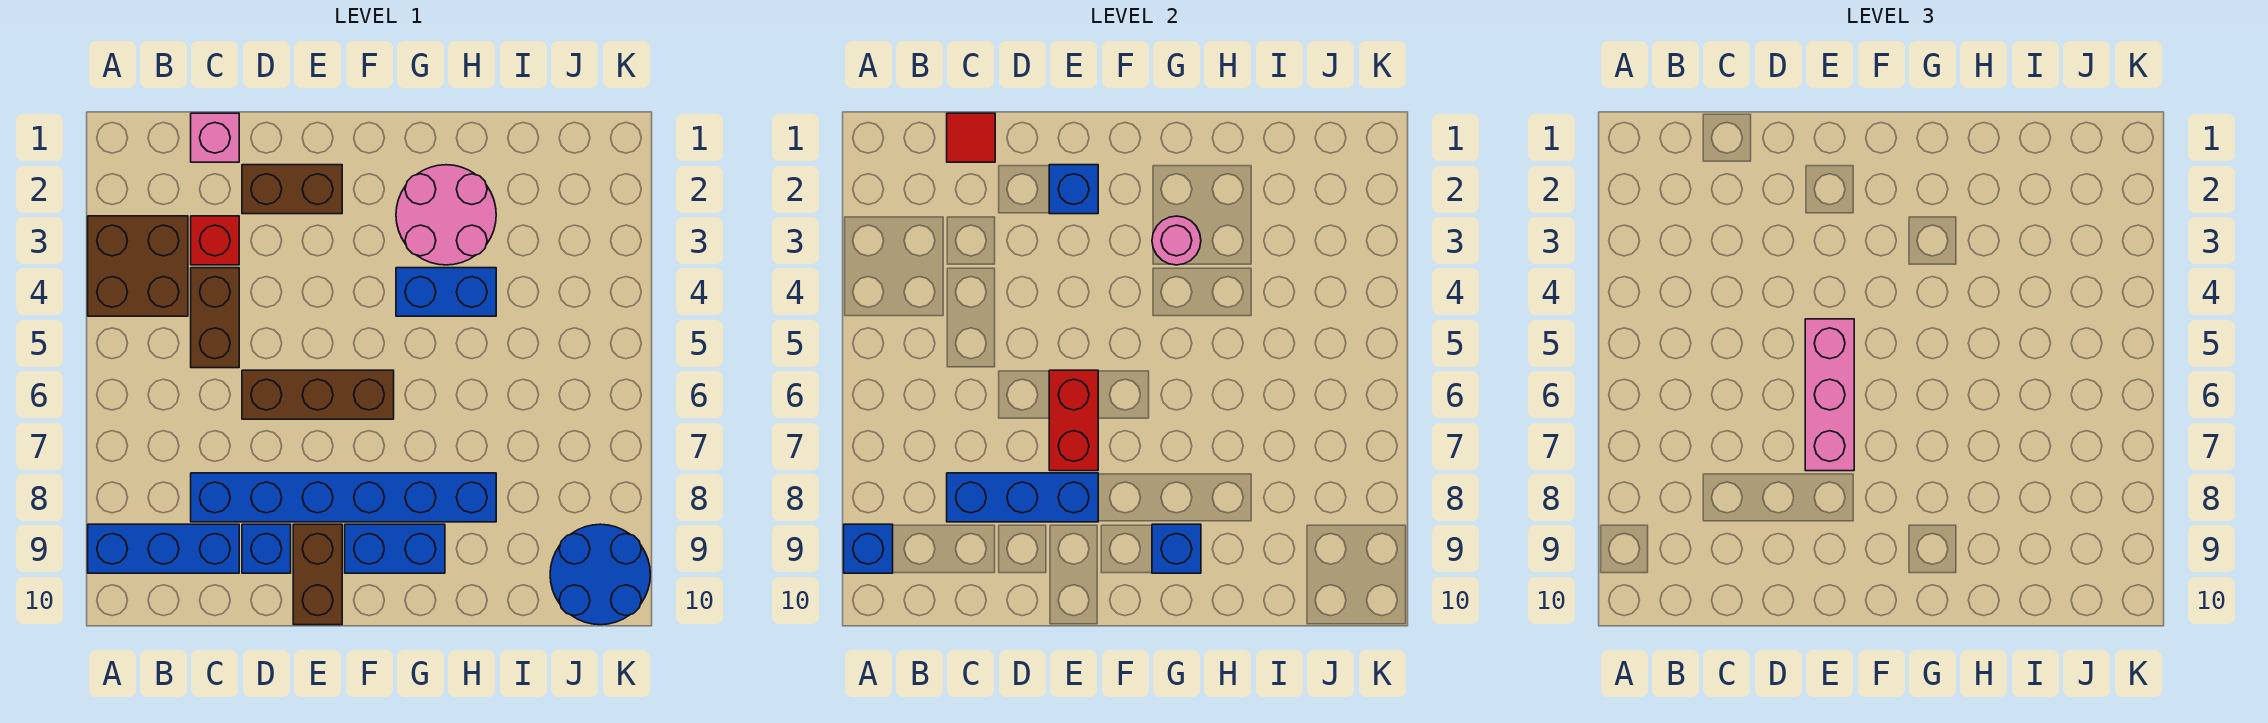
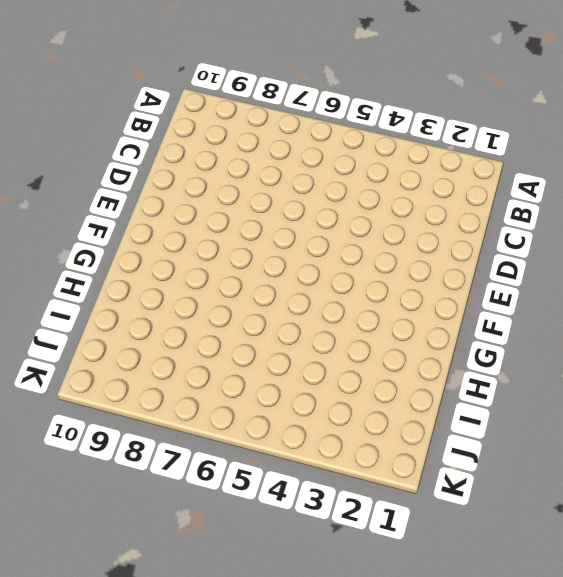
none -> brown 2x2 brick [88,216,188,316]
none -> blue 1x3 brick [88,524,239,573]
none -> pink 1x1 brick [191,113,239,162]

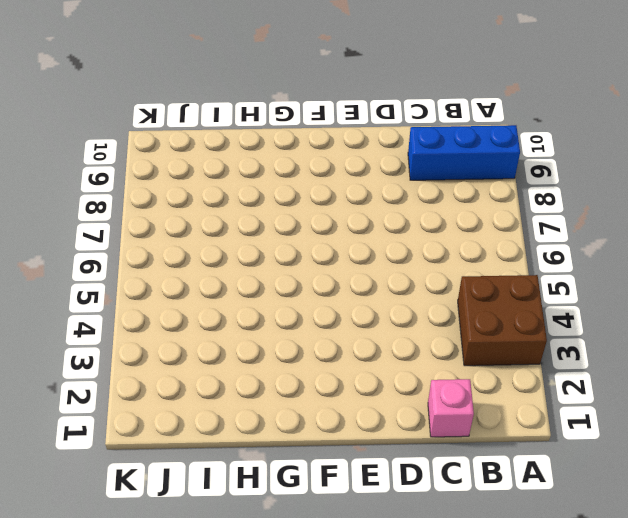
none -> red 1x1 brick [191,216,239,265]
none -> brown 1x2 brick [191,268,239,368]
none -> blue 1x6 brick [191,473,496,522]

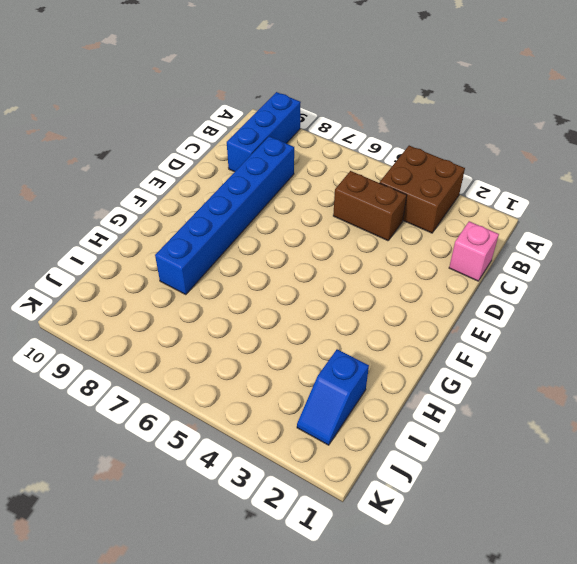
blue 1x2 slope [297,349,369,445] -> none
none -> red 1x1 brick [191,216,239,265]
none -> brown 1x2 brick [242,165,342,214]
none -> brown 1x3 brick [242,370,394,419]

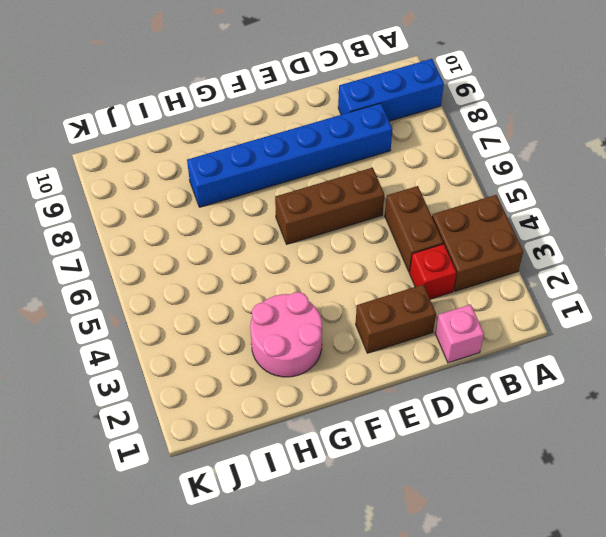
none -> blue 1x1 brick [242,524,291,573]
none -> brown 1x2 brick [293,524,342,625]
none -> blue 1x2 brick [345,524,445,573]

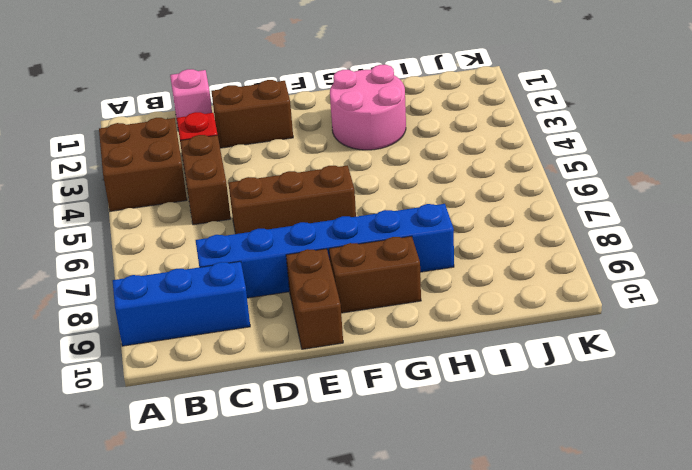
brown 1x2 brick [329,236,421,313] -> blue 1x2 brick [345,524,445,573]
none -> blue 1x1 brick [242,524,291,573]
none -> blue 1x2 brick [396,268,496,316]
none -> blue 2x2 round brick [550,524,650,625]

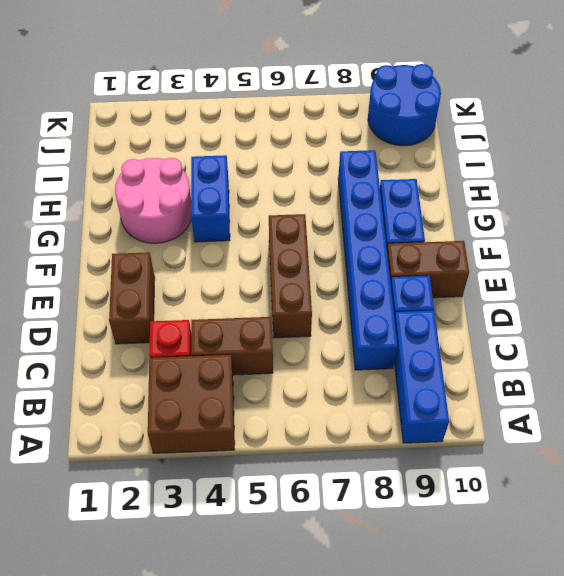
none -> pink 1x1 brick [191,113,239,162]
none -> blue 1x1 brick [844,524,893,573]
none -> red 1x1 tile [947,113,995,162]

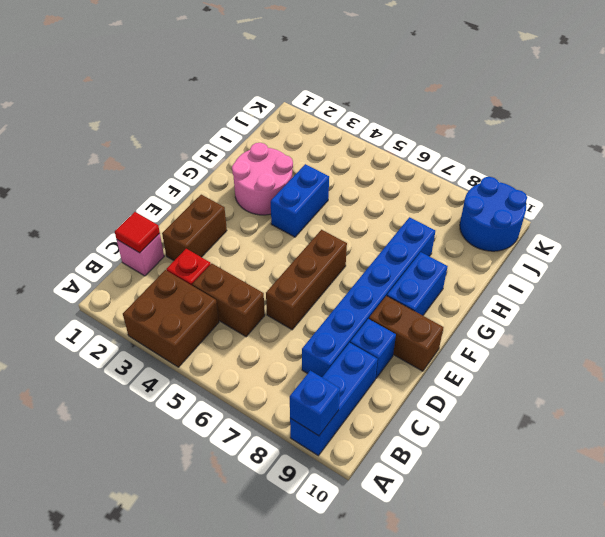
none -> blue 1x3 brick [947,473,1098,522]
none -> blue 1x1 brick [1049,165,1098,214]
none -> red 1x2 brick [1049,370,1098,471]

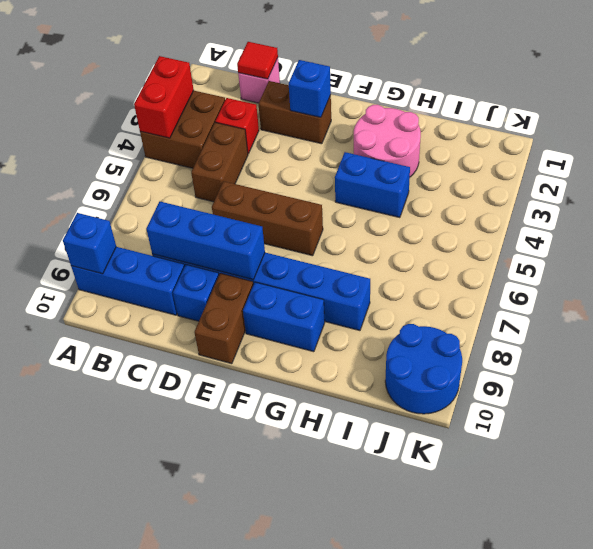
red 1x2 brick [134,56,194,138] -> red 1x2 brick moved to [1049,370,1098,471]
none -> pink 1x1 round brick [1152,216,1201,265]
none -> blue 1x1 brick [1152,524,1201,573]
none -> pink 1x3 brick [1805,319,1854,471]

